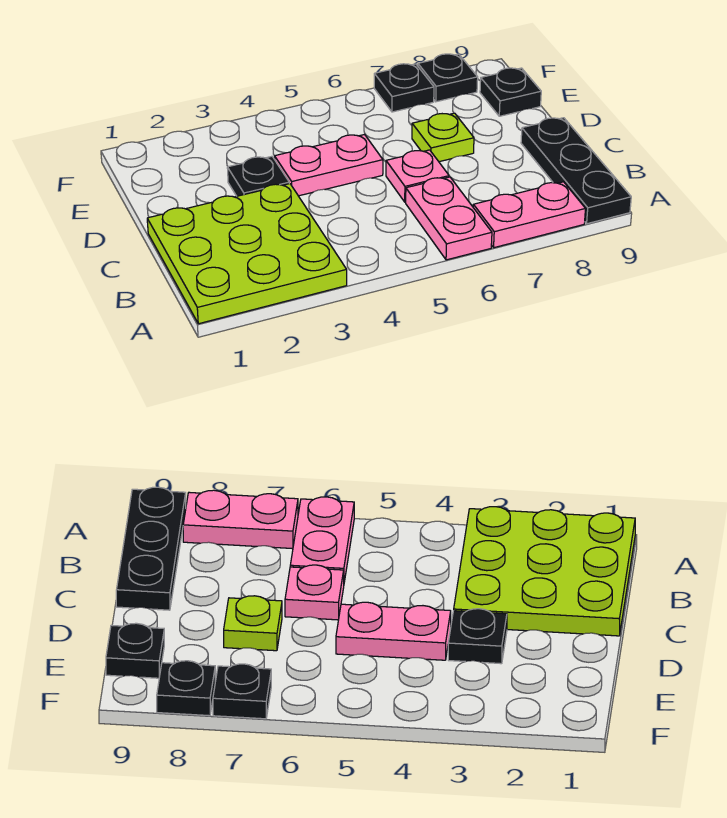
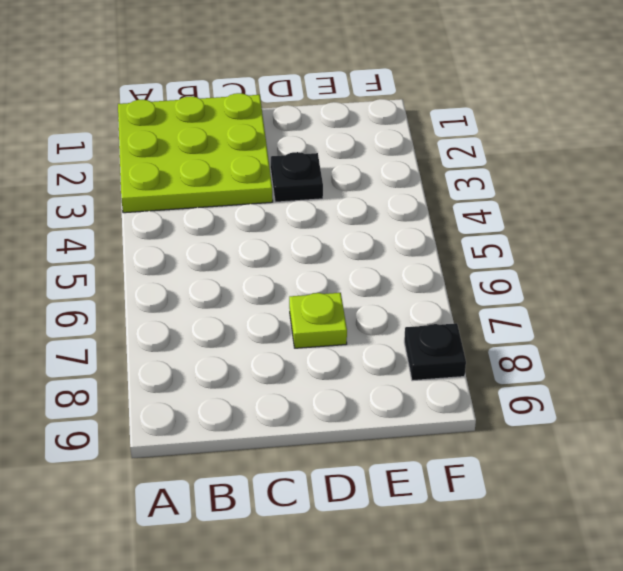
none -> pink 1x2 plate [406,177,492,260]
none -> pink 1x2 plate [473,182,585,248]

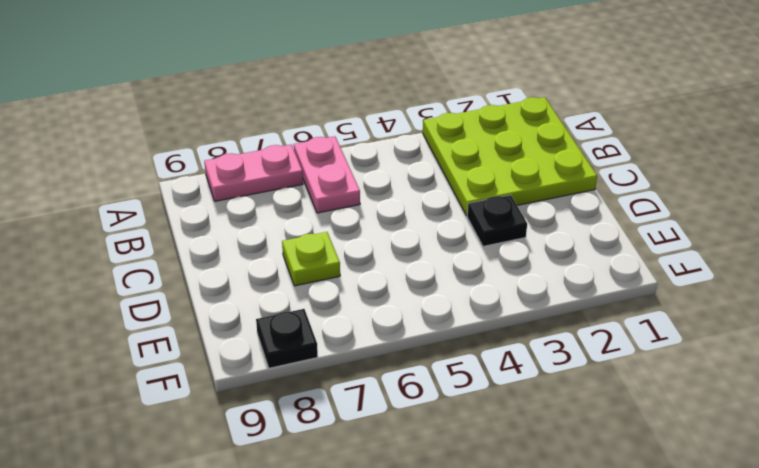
none -> black 1x3 plate [521,118,631,224]
none -> pink 1x1 plate [386,150,449,202]

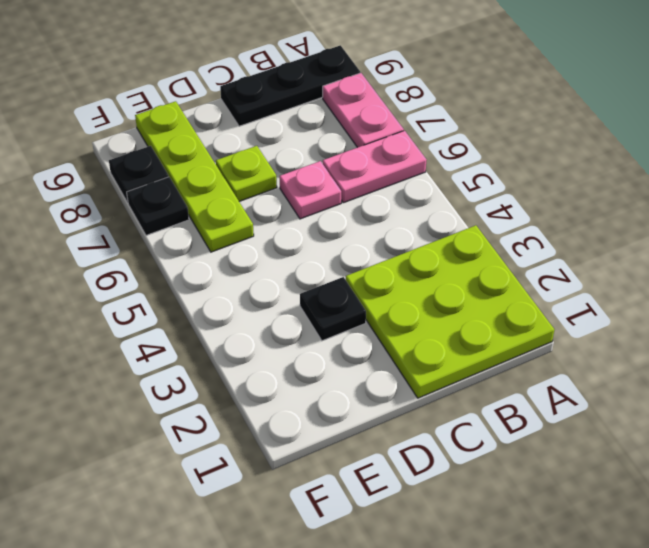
lime 1x4 plate [135,101,254,252] -> black 1x1 plate [480,68,541,116]
none -> pink 1x2 plate [275,135,383,196]

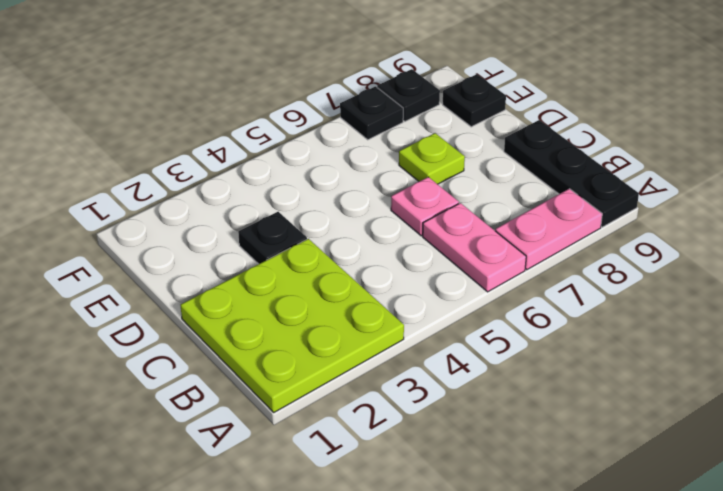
none -> pink 1x2 plate [275,135,383,196]

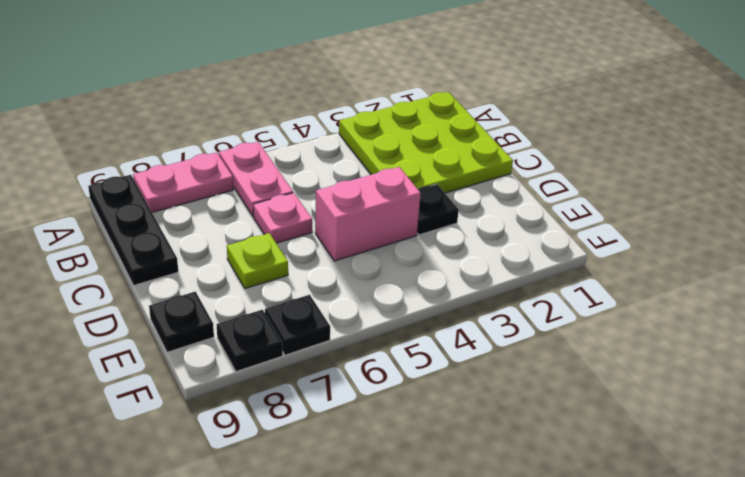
pink 1x2 brick [315,167,421,261] -> pink 1x2 plate [275,135,383,196]

